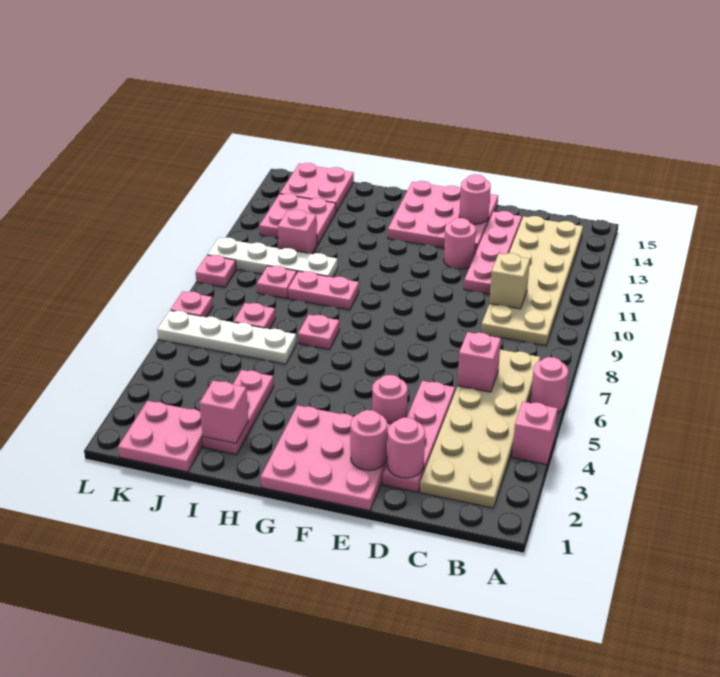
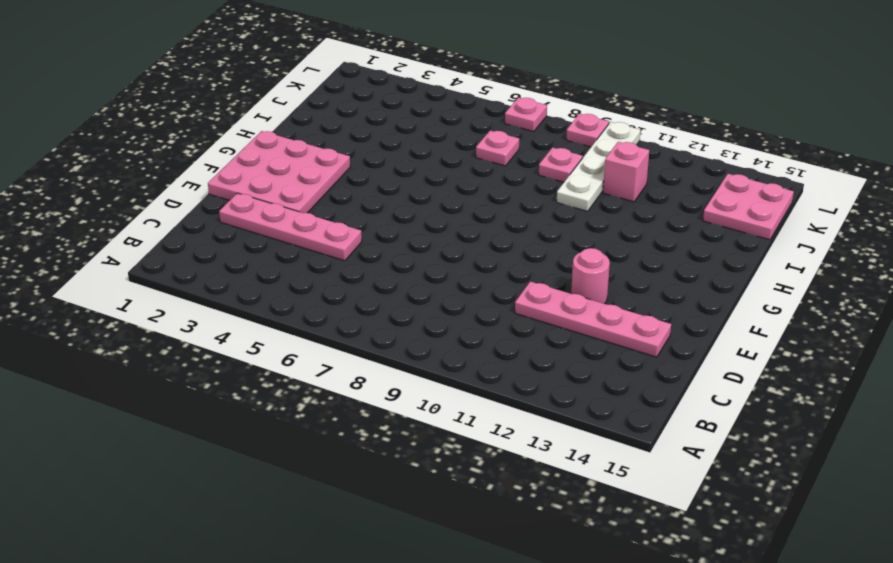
none -> pink 1x1 brick [512,402,558,465]
none -> pink 1x1 round brick [530,357,568,413]
none -> tan 2x6 plate [420,350,540,508]

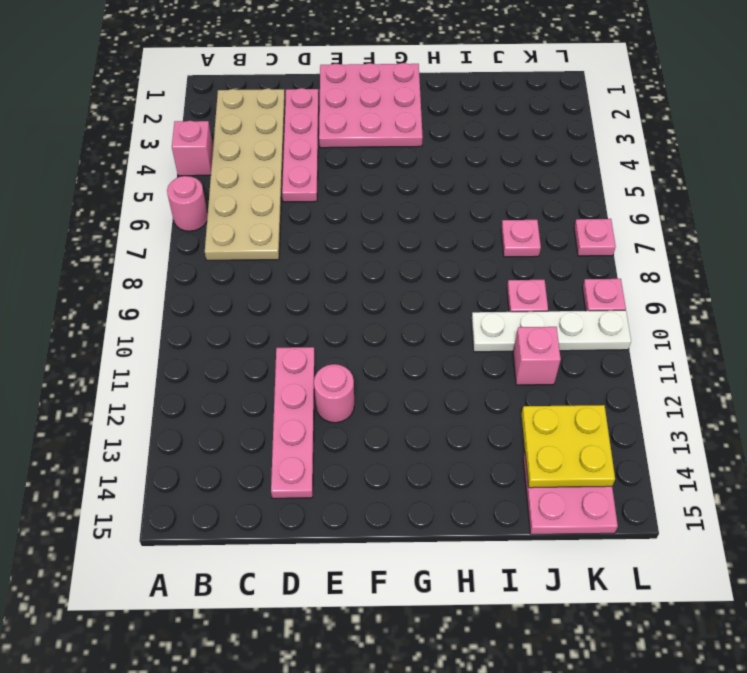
yellow 2x2 plate [522,405,615,488] -> none
none -> tan 2x6 plate [481,216,583,346]
none -> pink 1x1 round brick [372,375,408,424]
none -> pink 3x3 plate [388,181,498,253]

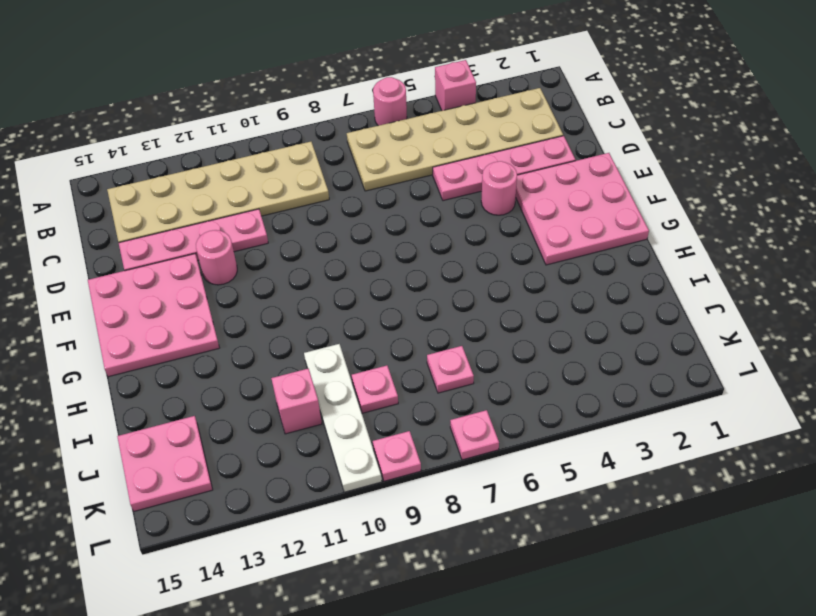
none -> pink 1x1 plate [298,315,339,350]
none -> pink 1x2 plate [288,271,359,310]
none -> pink 1x3 plate [203,370,274,455]

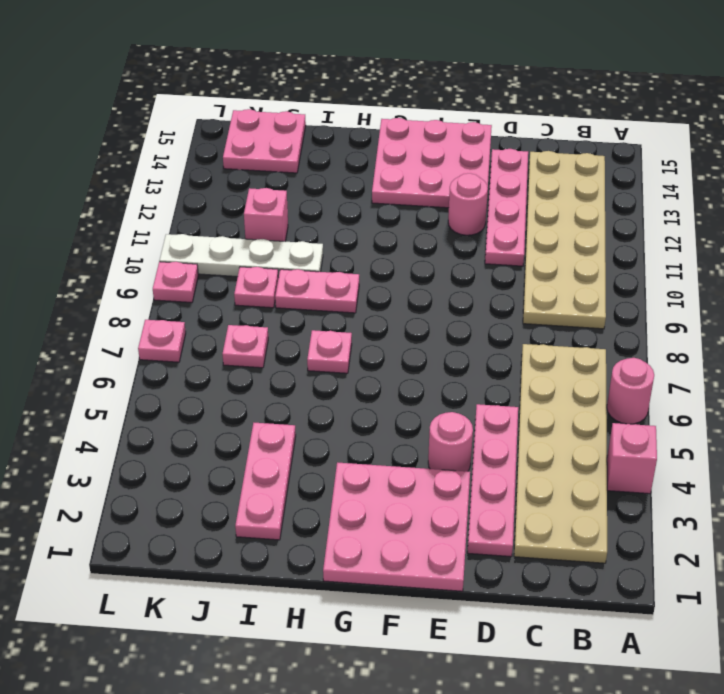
none -> white 1x4 plate [157,310,296,364]
none -> pink 2x2 plate [118,401,203,472]
none -> pink 2x2 plate [259,193,336,245]

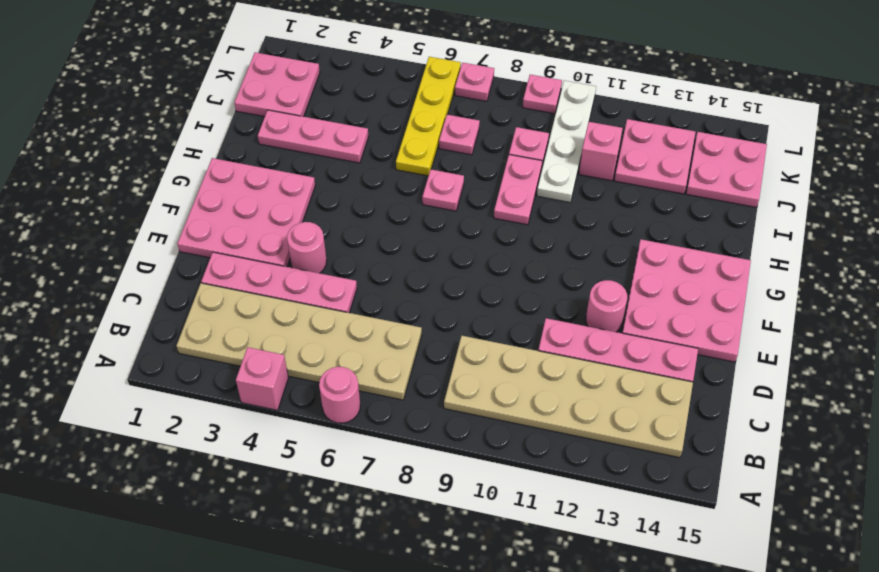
yellow 1x4 plate [396,57,461,176] -> white 1x4 plate [157,310,296,364]
none -> pink 1x1 brick [457,332,501,392]
none -> tan 1x1 brick [489,253,530,309]
none -> pink 1x1 round brick [387,417,425,478]

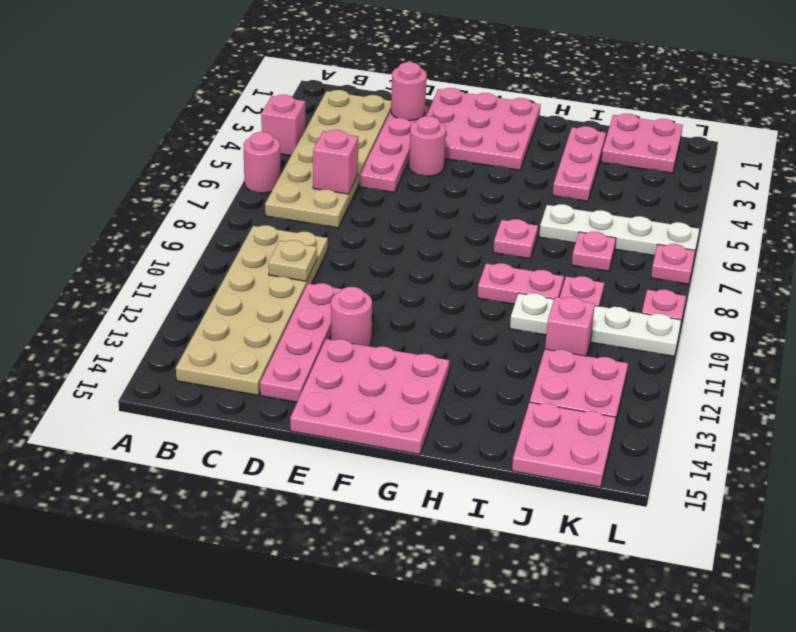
tan 1x1 plate [268,240,317,281] -> tan 1x1 brick [489,253,530,309]
none -> pink 1x1 round brick [350,410,387,470]
none -> pink 1x1 round brick [459,174,491,224]
none -> pink 1x1 brick [200,381,248,443]

